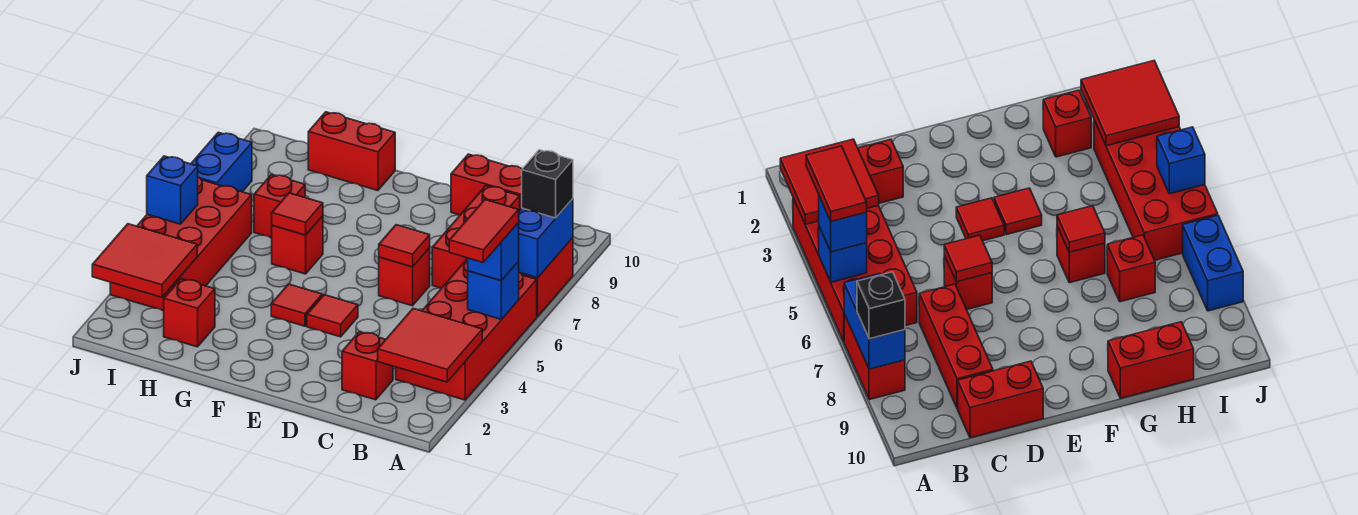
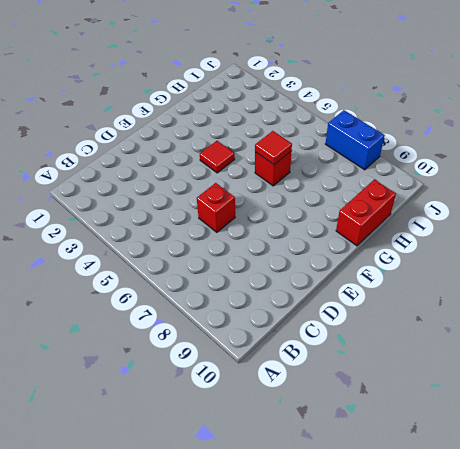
none -> red 2x4 brick [396,259,537,400]
none -> red 1x2 brick [521,238,573,317]
none -> red 1x1 brick [342,332,393,400]

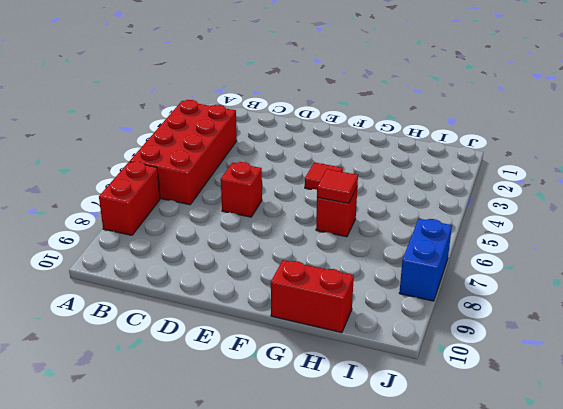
none -> red 1x1 brick [342,332,393,400]
none -> red 1x3 brick [432,186,520,288]
none -> red 1x2 brick [451,154,522,215]

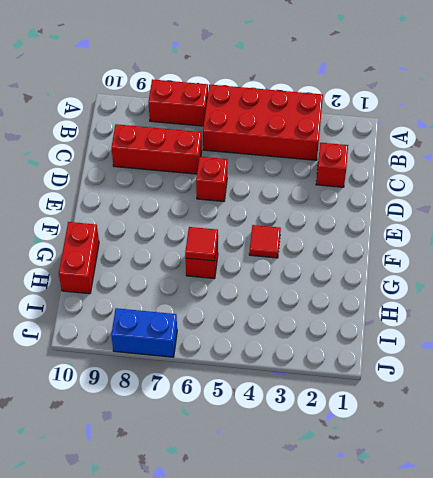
none -> red 1x2 brick [451,154,522,215]
none -> red 1x1 tile [307,295,358,337]
none -> red 1x1 brick [164,279,215,347]

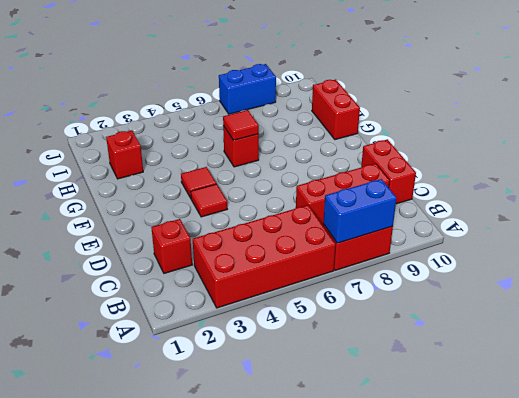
none -> red 1x1 brick [379,248,430,306]
none -> red 1x1 brick [254,174,305,238]
none -> red 2x4 brick [110,177,252,311]

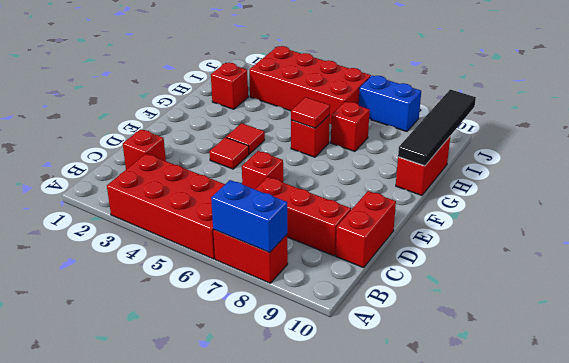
black 1x4 tile [398,89,476,166] -> none
none -> red 2x2 tile [378,308,482,382]
none -> blue 1x1 brick [468,262,519,320]
none -> red 1x1 tile [379,225,430,267]

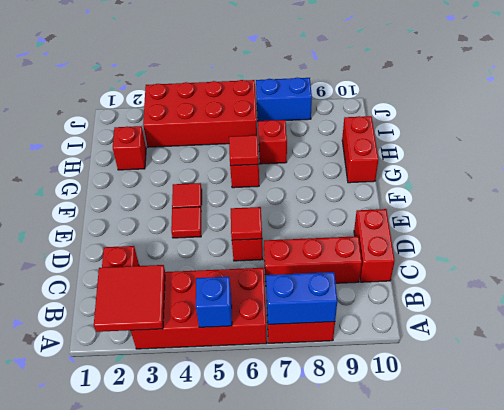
none -> red 2x2 tile [92,224,197,297]
none -> blue 1x1 brick [147,156,198,224]
none -> blue 1x1 brick [468,223,519,281]

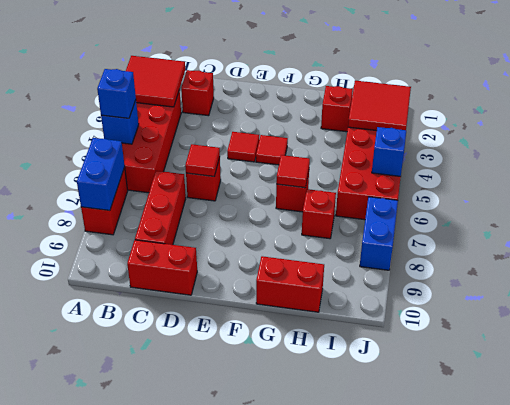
none -> black 1x1 brick [522,150,573,218]
none -> red 1x2 tile [449,200,519,262]

